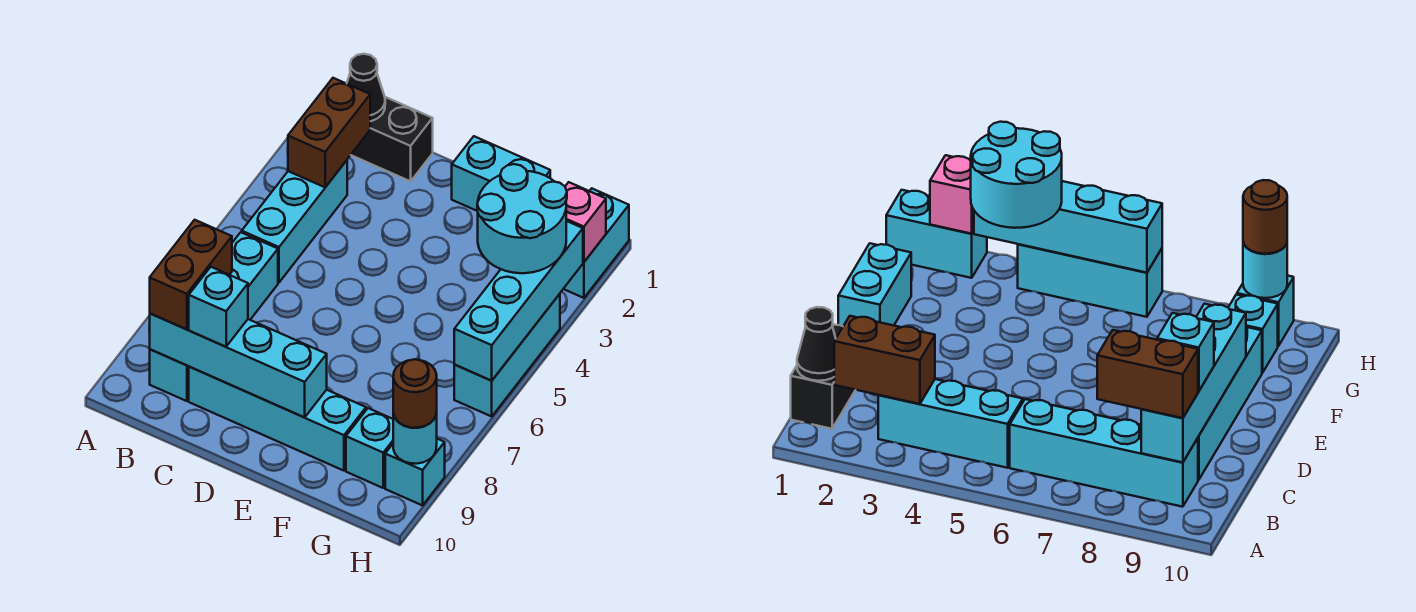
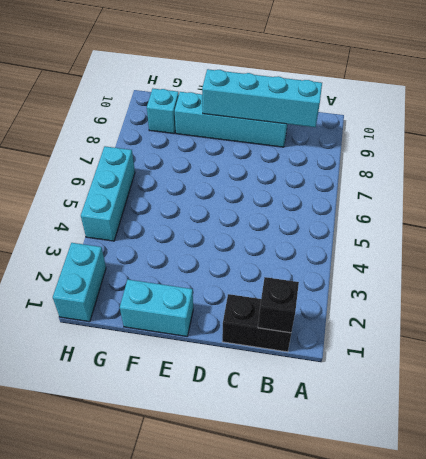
black 1x1 brick [258,277,299,333] -> black 1x1 cone [347,54,385,121]
none -> cyan 1x3 brick [242,160,347,282]
none -> cyan 1x4 brick [150,232,278,401]
none -> cyan 1x1 brick [385,439,445,505]

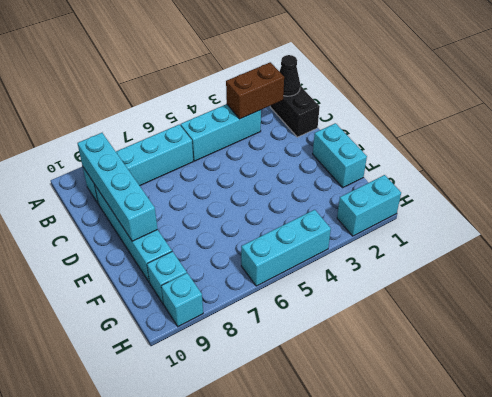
none -> pink 1x1 brick [565,182,606,262]
none -> cyan 1x4 brick [454,221,583,381]
none -> cyan 1x1 round brick [393,411,437,464]

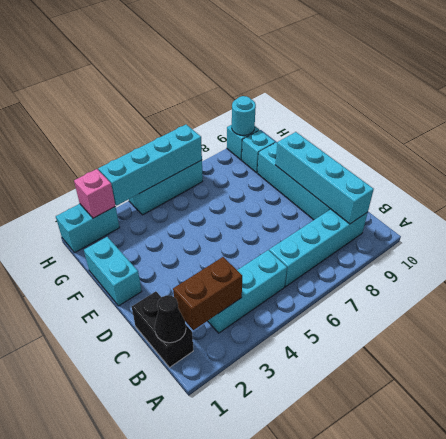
none -> brown 1x2 brick [150,220,232,329]
none -> cyan 1x1 brick [189,267,248,347]
none -> cyan 2x2 round brick [477,164,567,273]

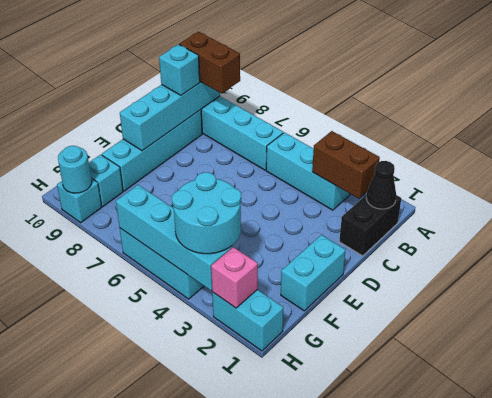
none -> brown 1x1 round brick [393,359,437,428]

